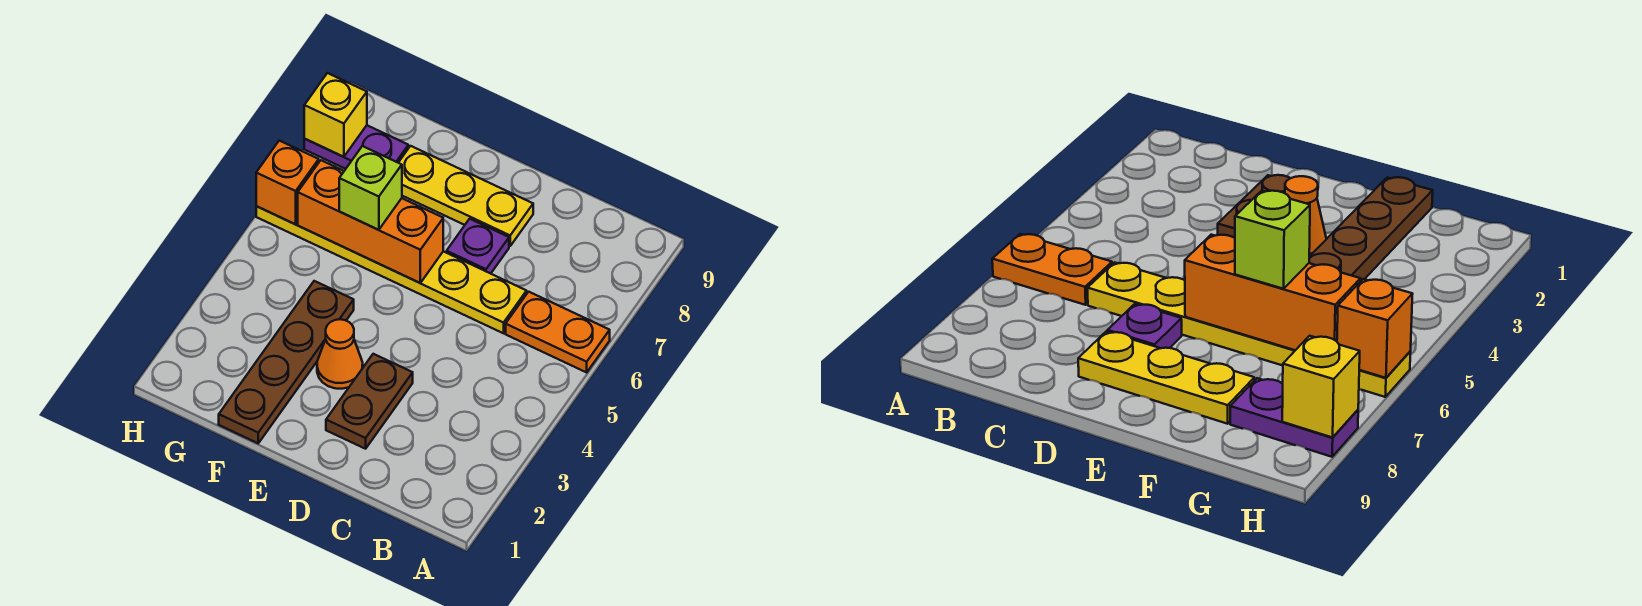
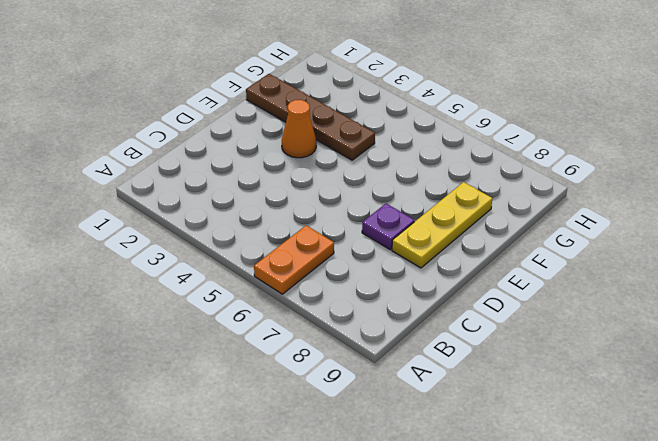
none -> yellow 1x6 plate [256,206,527,333]
none -> brown 1x2 plate [326,354,413,449]
none -> purple 1x2 plate [304,125,408,169]

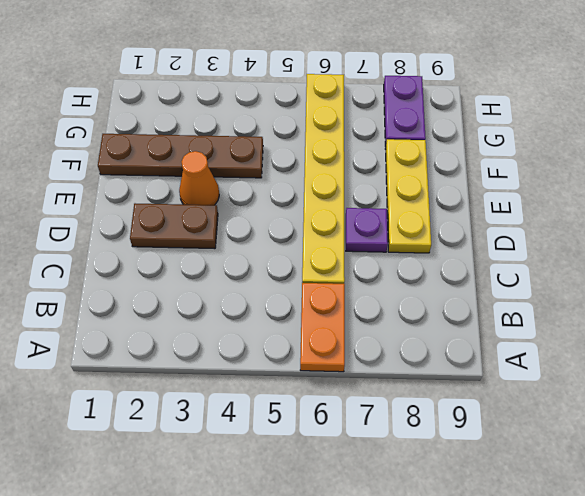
none -> orange 1x3 brick [298,160,443,283]
none -> orange 1x1 brick [256,141,319,224]
none -> yellow 1x1 brick [304,73,367,157]

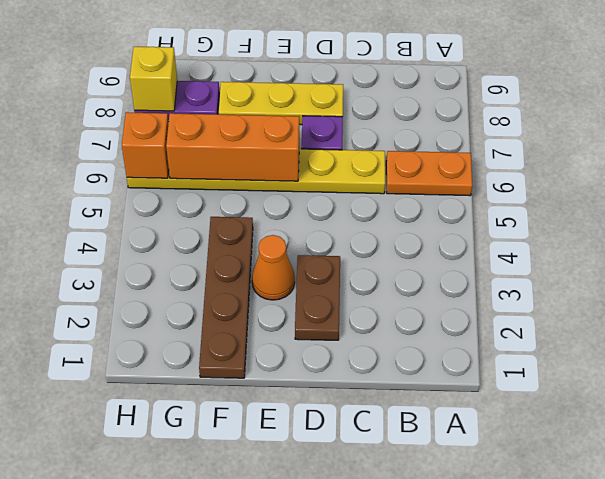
none -> lime 1x1 brick [339,146,402,230]

